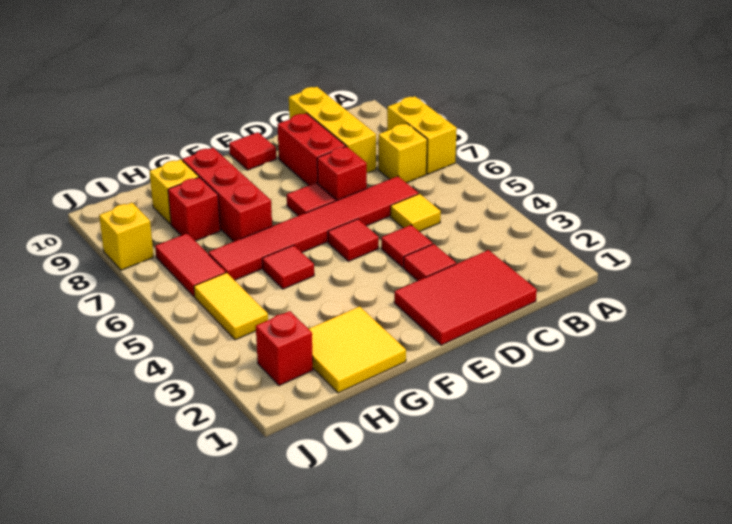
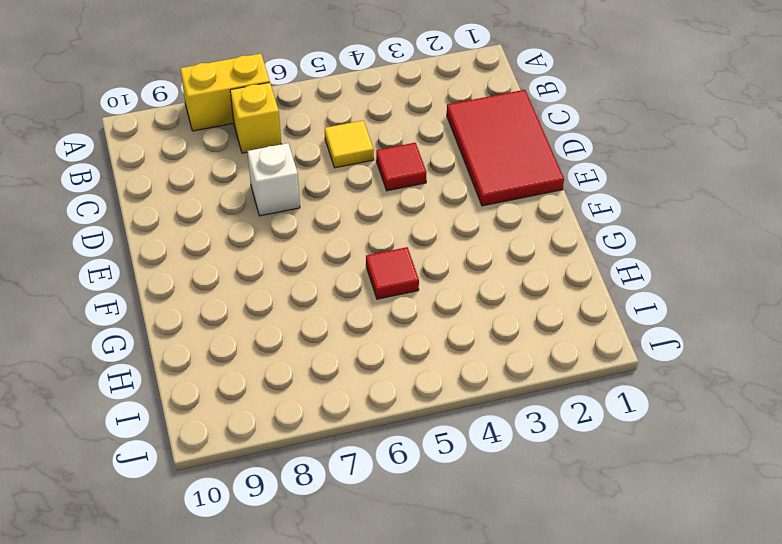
white 1x1 brick [247,143,300,216] -> red 1x1 brick [317,146,367,201]
none -> red 1x6 tile [208,176,419,280]
none -> yellow 1x3 brick [289,87,376,173]
none -> red 1x1 tile [404,244,456,281]

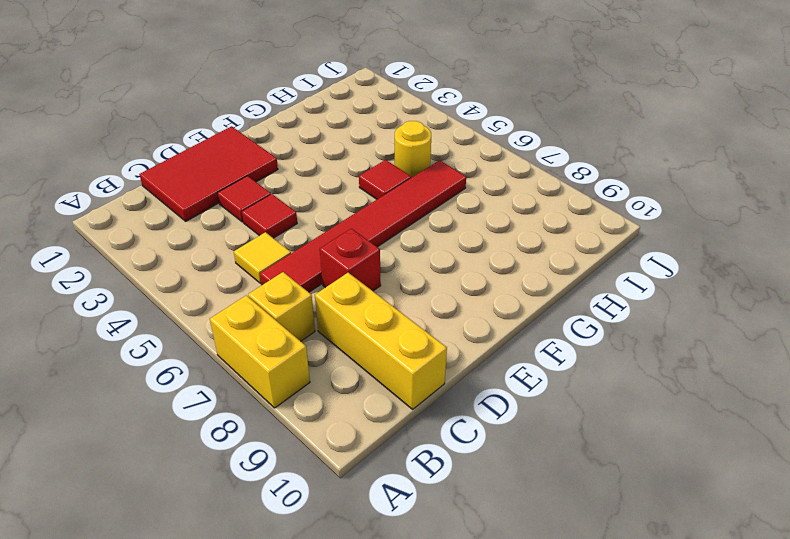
yellow 1x1 round brick [395,121,431,178] -> none
none -> red 1x2 brick [278,113,346,185]
none -> red 1x1 tile [328,219,379,261]
none -> red 1x1 tile [287,183,336,216]

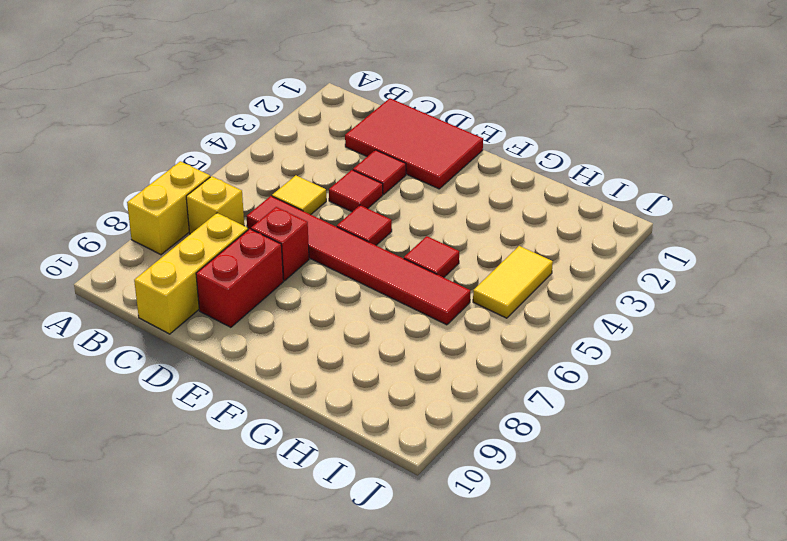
none -> red 1x1 tile [287,183,336,216]
none -> red 1x1 tile [229,132,276,170]
none -> yellow 2x2 tile [309,306,406,393]

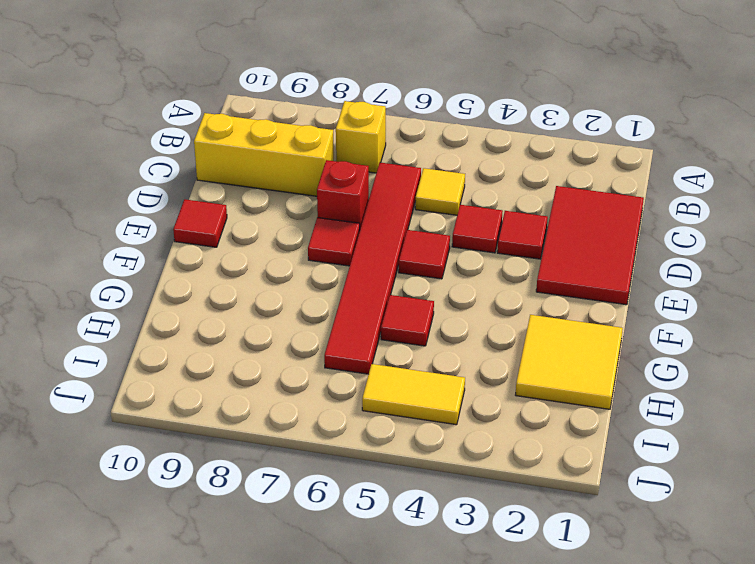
none -> yellow 1x2 brick [387,96,457,174]
none -> red 1x2 brick [278,113,346,185]
none -> red 1x3 brick [182,148,272,242]

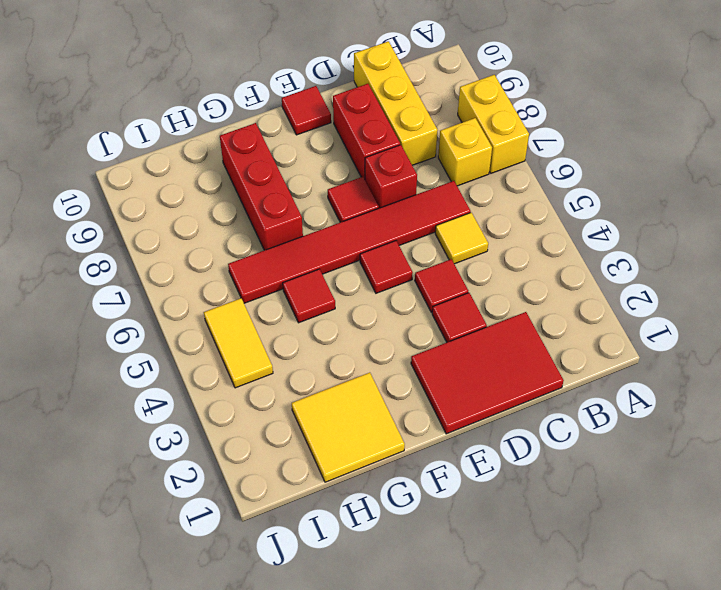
none -> red 1x1 brick [168,177,220,241]
none -> yellow 1x1 brick [149,159,199,224]
none -> red 1x1 brick [256,311,313,386]

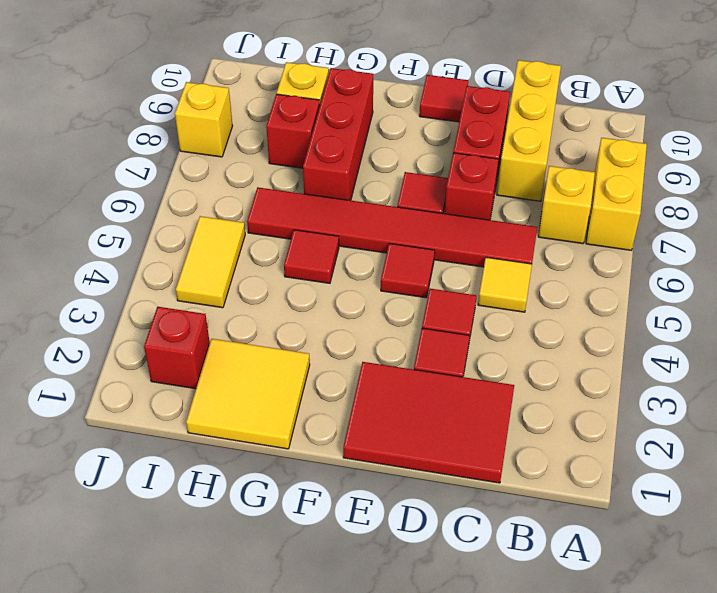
none -> red 1x2 tile [155,233,226,297]

